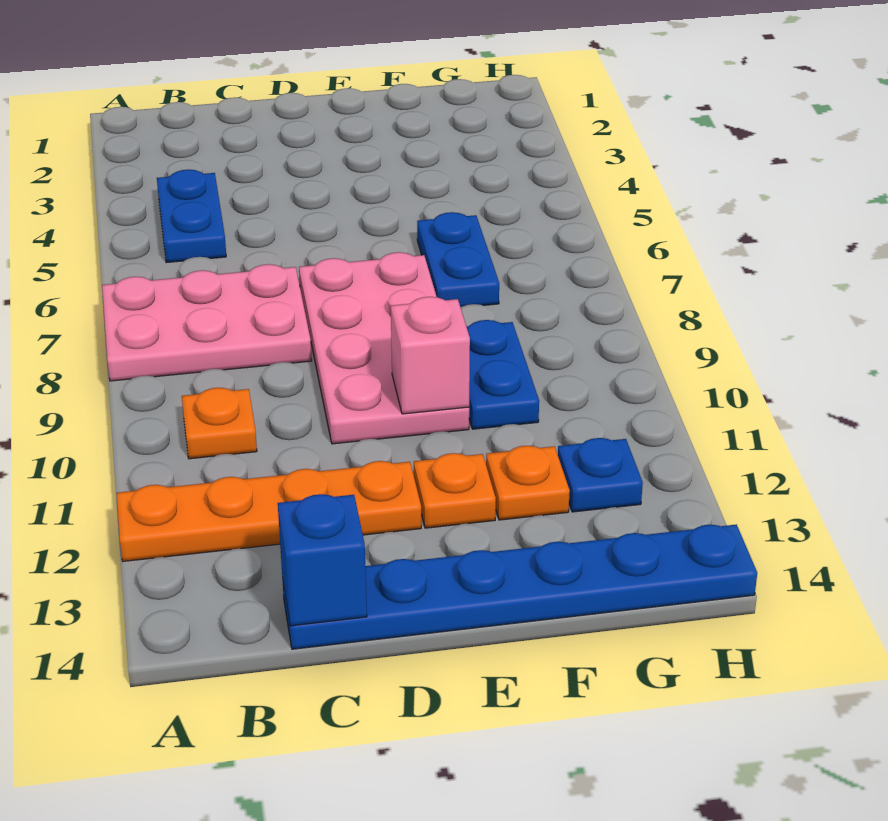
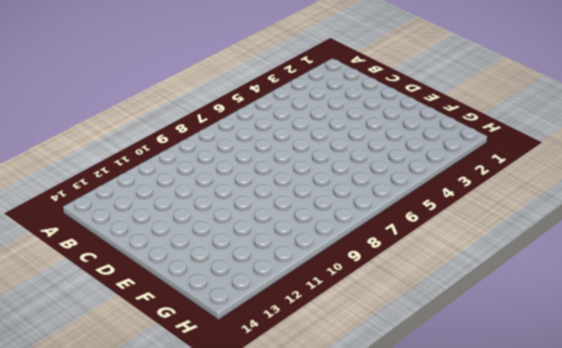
none -> pink 2x3 plate [102,264,312,381]
none -> orange 1x4 plate [116,461,421,561]
none -> blue 1x2 plate [157,169,226,263]

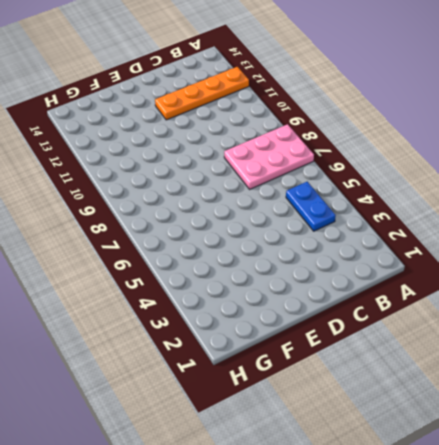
none -> orange 1x1 plate [182,388,257,459]
none -> blue 1x6 plate [282,525,757,649]
none -> pink 2x4 plate [299,252,469,444]

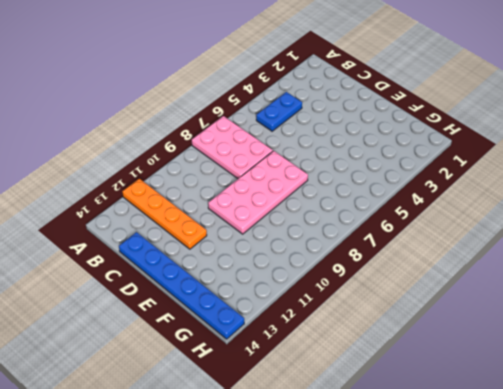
none -> orange 1x1 plate [182,388,257,459]
none -> orange 1x1 plate [414,453,496,528]
none -> blue 1x2 plate [417,212,499,307]

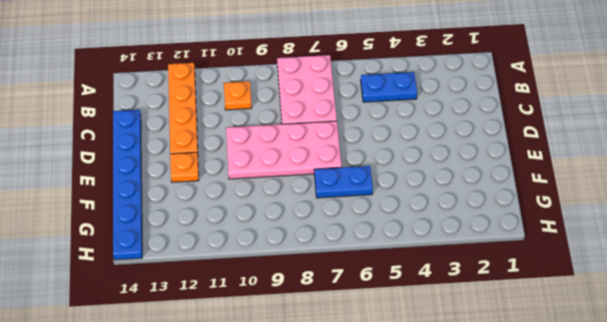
none -> blue 1x2 plate [467,320,539,429]
none -> orange 1x1 plate [486,446,570,520]
none -> blue 1x1 plate [558,438,643,512]

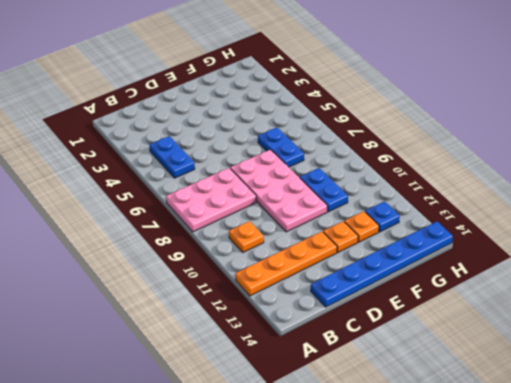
none -> blue 1x1 brick [278,494,367,626]
none -> pink 1x1 brick [391,297,470,414]

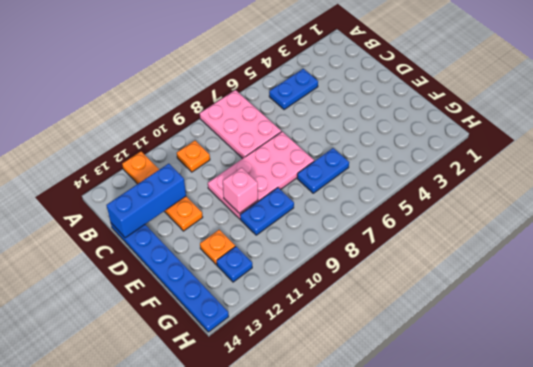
blue 1x3 brick [106,164,186,238] -> blue 1x1 brick [278,494,367,626]
none -> orange 1x1 plate [414,453,496,528]

